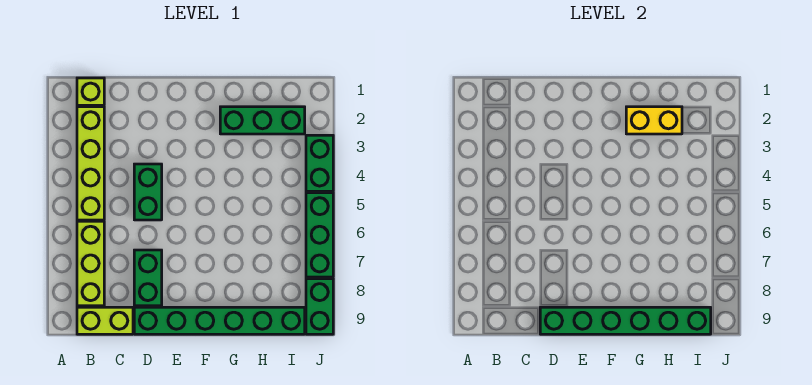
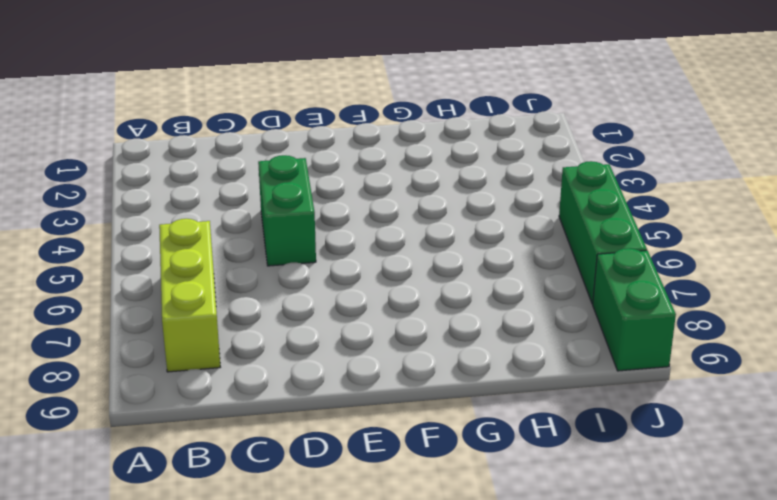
none -> lime 1x1 brick [77,78,104,105]
none -> lime 1x4 brick [77,107,104,220]
none -> lime 1x2 brick [77,307,133,334]

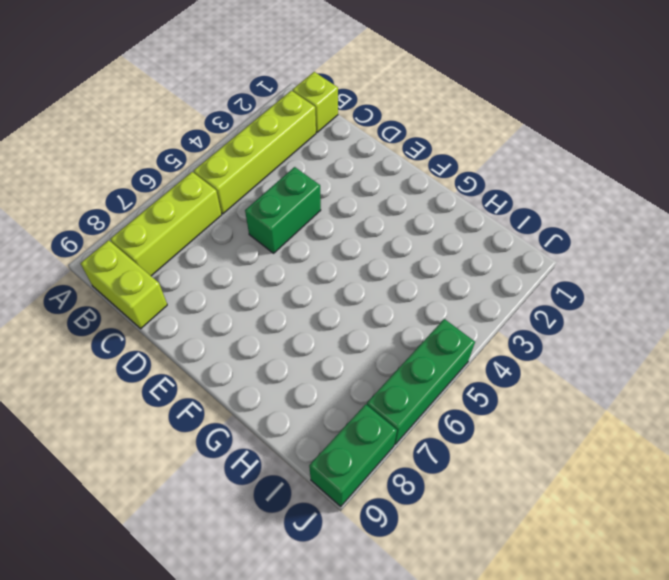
none -> green 1x2 brick [134,250,162,306]
none -> green 1x6 brick [134,307,305,334]
none -> green 1x3 brick [220,107,305,134]

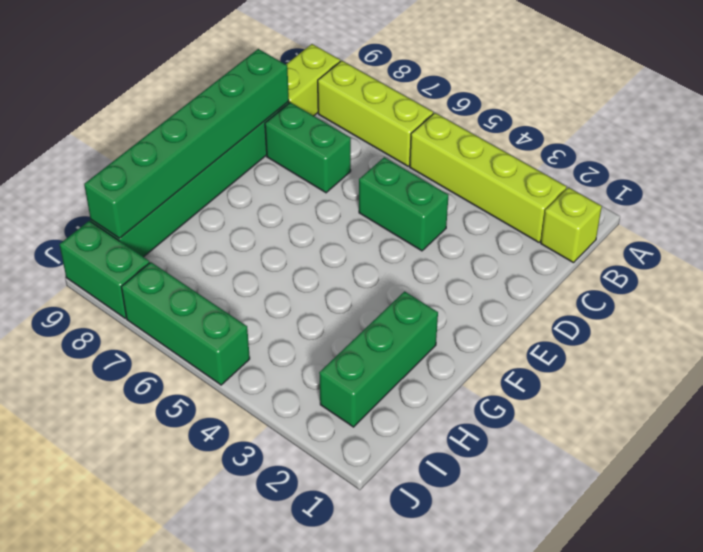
none -> green 1x2 brick [306,135,333,191]
none -> yellow 1x2 brick [626,107,682,134]

